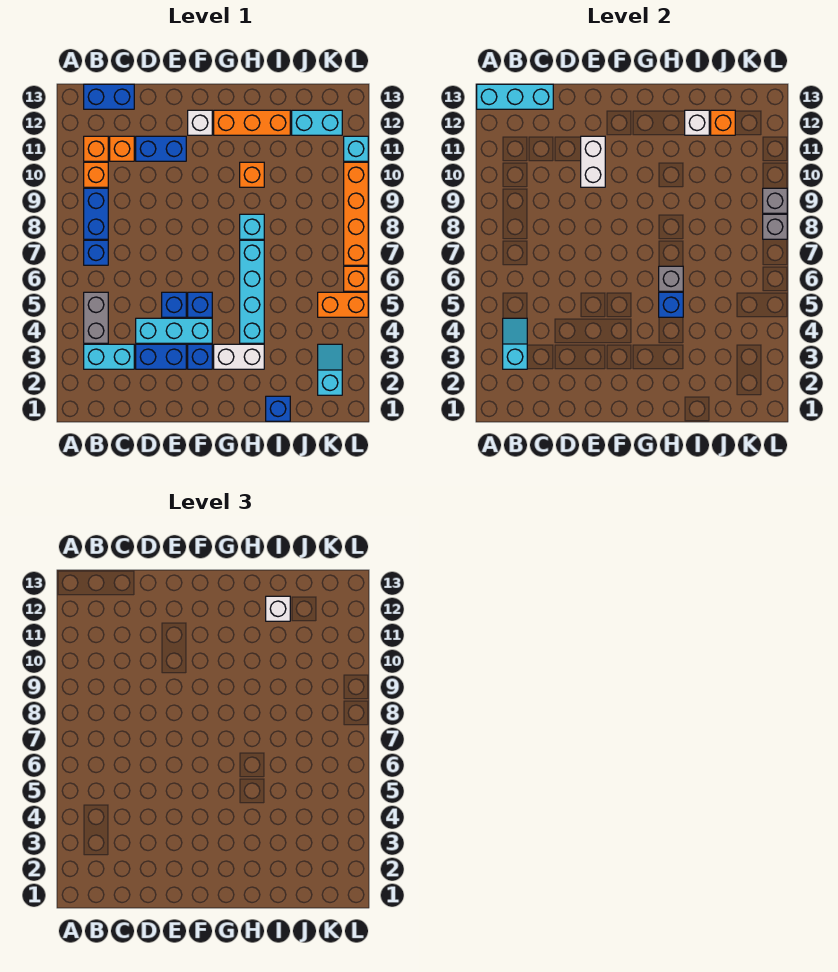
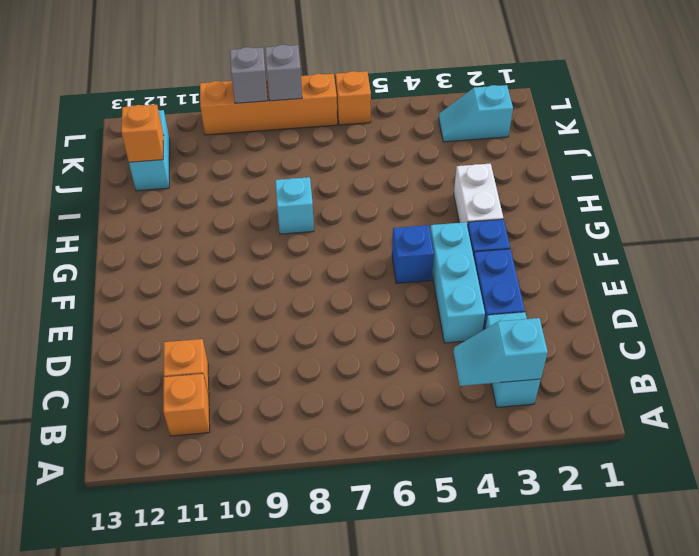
none -> grey 1x2 brick [84,292,108,343]
none -> blue 1x1 brick [84,240,108,265]
none -> blue 1x2 brick [84,188,108,239]
none -> orange 1x1 brick [84,162,108,187]

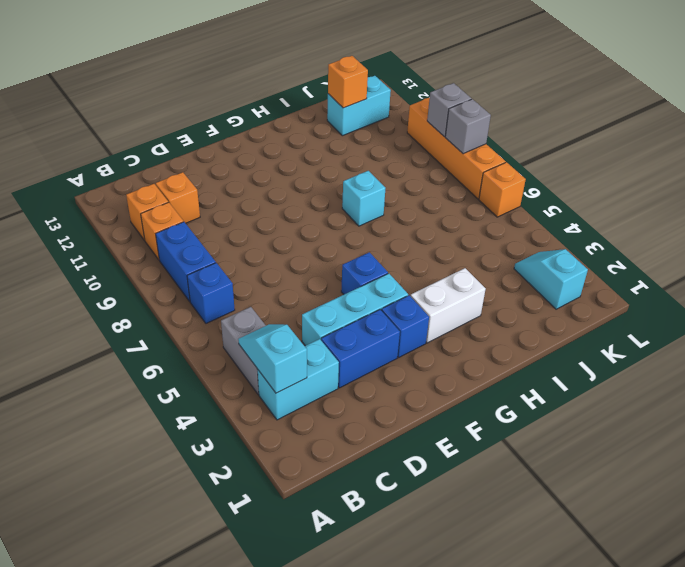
none -> blue 1x2 brick [84,84,134,109]
none -> blue 1x2 brick [136,136,186,161]
none -> blue 1x1 brick [162,292,186,317]
none -> white 1x1 brick [188,110,212,135]

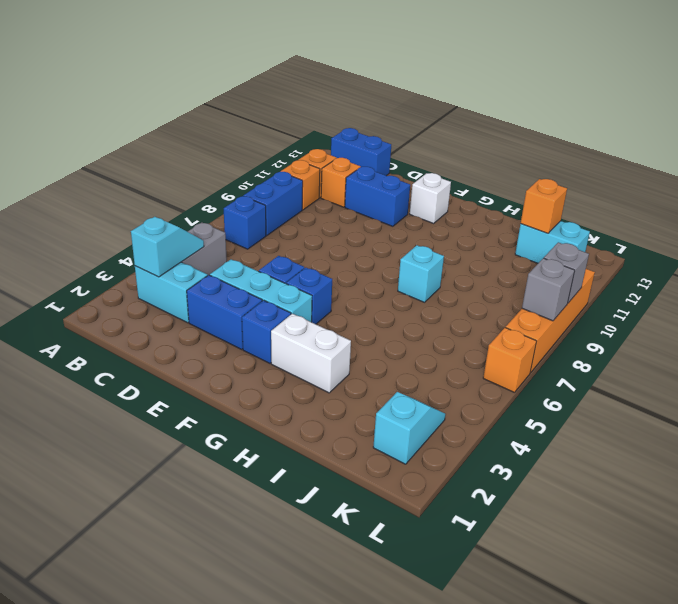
none -> orange 1x3 brick [214,110,290,135]
none -> cyan 1x4 brick [240,240,264,343]
none -> orange 1x1 brick [240,162,264,187]
none -> blue 1x1 brick [266,396,290,421]

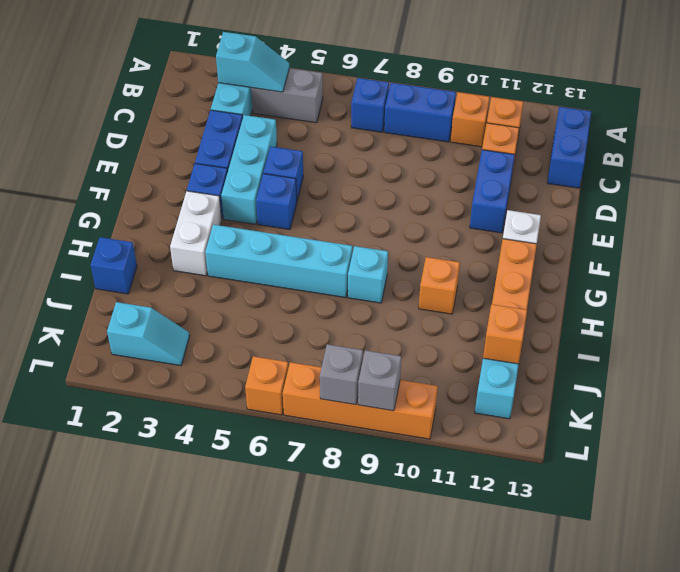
none -> orange 1x2 brick [318,292,368,317]
none -> cyan 1x1 brick [344,136,368,161]
none -> cyan 1x3 brick [477,84,553,109]
none -> white 1x2 brick [581,136,605,187]

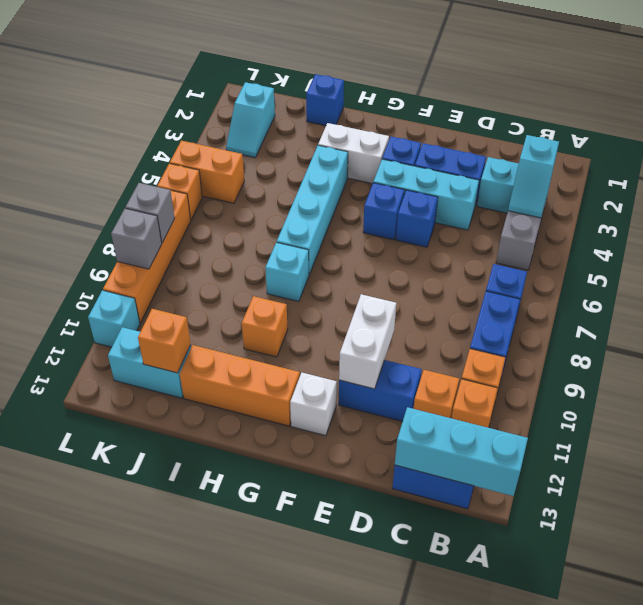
none -> blue 1x1 brick [659,292,683,317]
none -> grey 1x1 brick [659,266,683,291]
none -> white 1x1 brick [685,110,709,135]
none -> white 1x1 brick [266,596,290,621]

